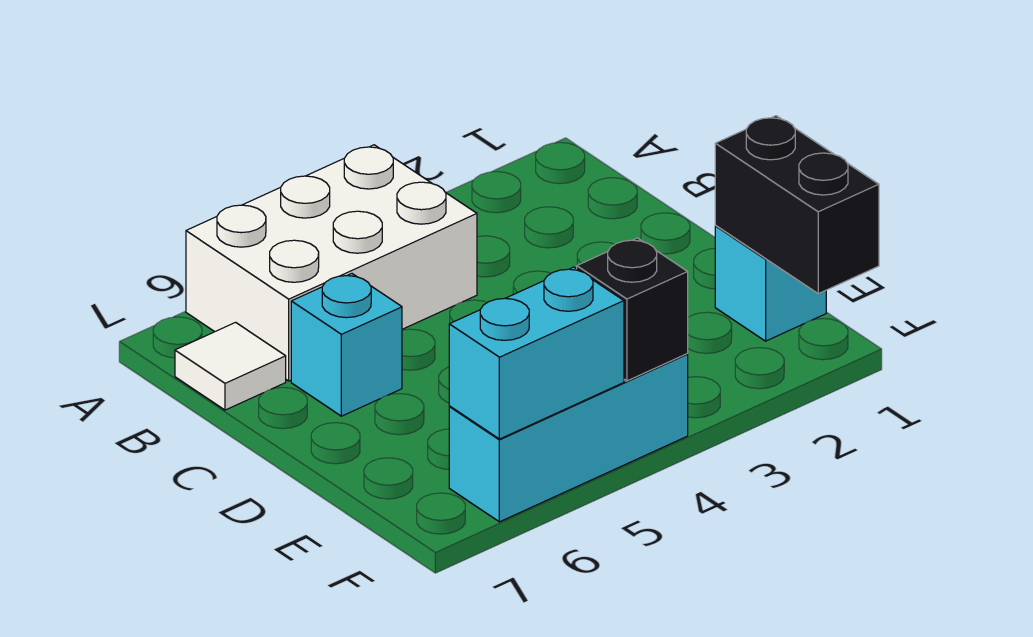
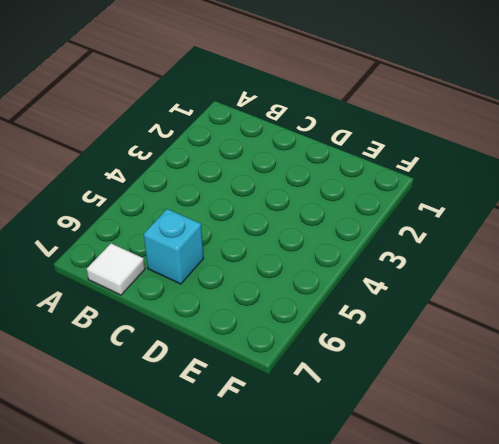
none -> white 2x3 brick [186,145,477,381]
none -> cyan 1x1 brick [715,226,826,341]

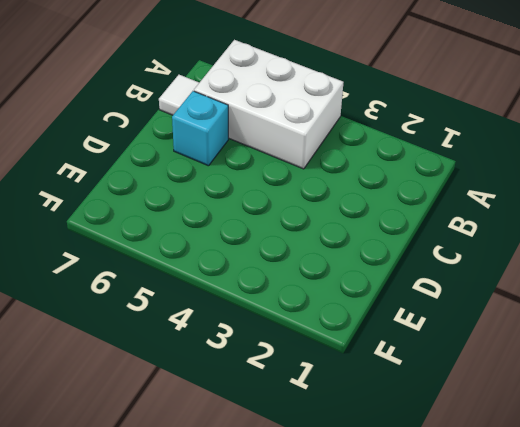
none -> cyan 1x1 brick [715,226,826,341]
none -> cyan 1x3 brick [449,354,688,522]

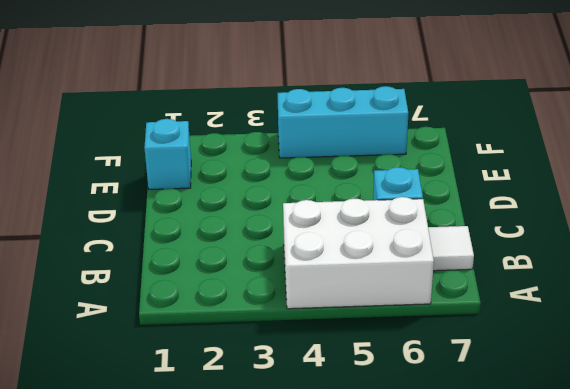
none -> black 1x2 brick [715,116,879,294]
none -> black 1x1 brick [577,238,688,381]

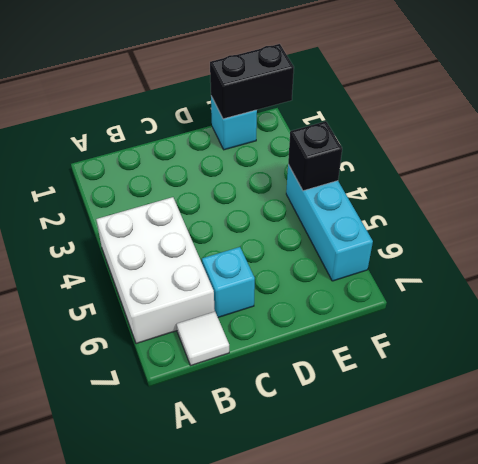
none -> cyan 1x2 brick [449,267,624,439]

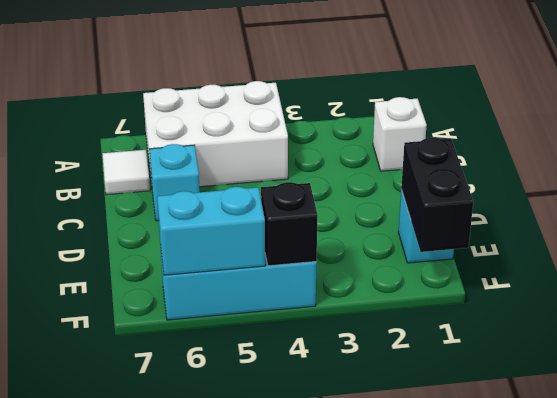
white 1x1 brick [373,97,427,171] -> none

